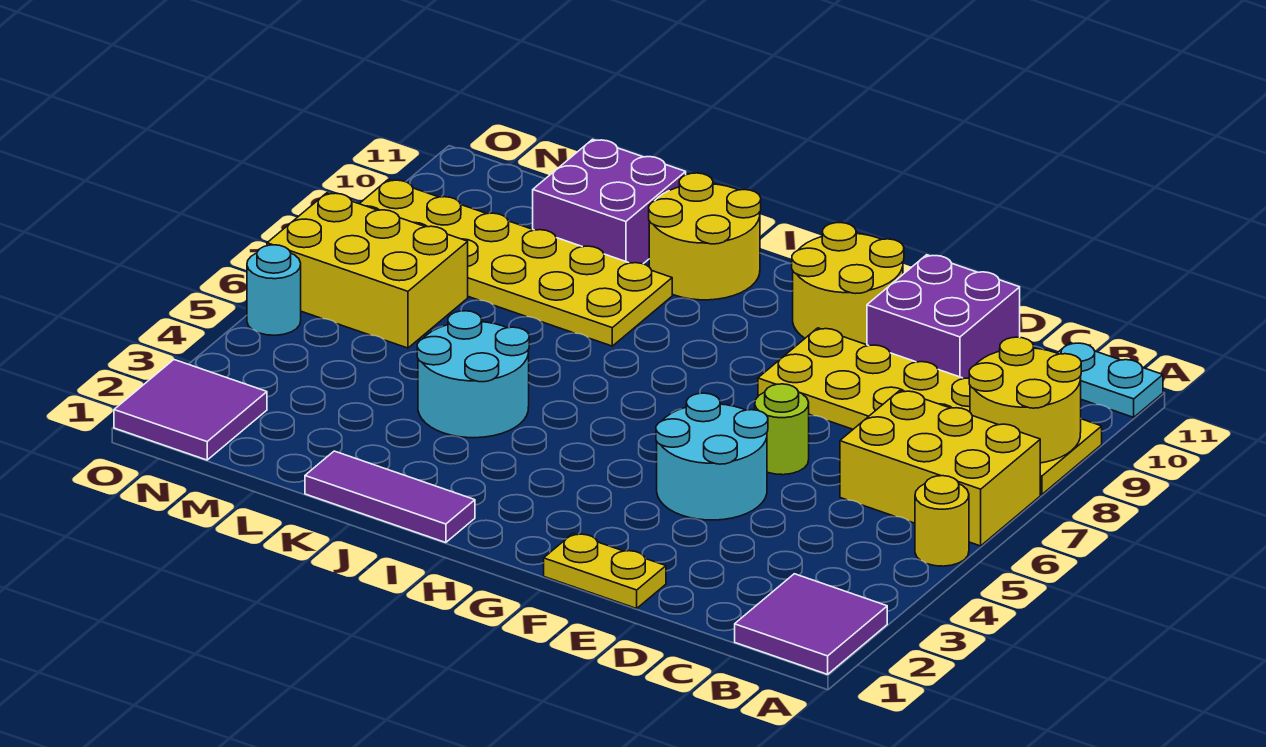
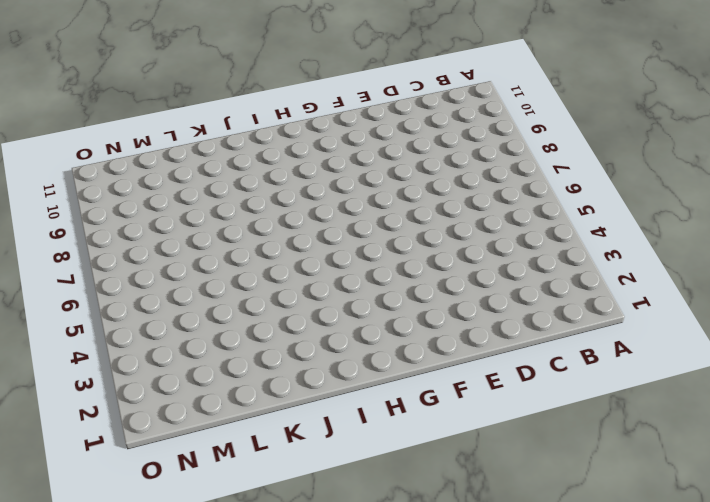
none -> purple 2x2 tile [735,574,887,674]
none -> yellow 1x1 round brick [915,476,969,566]
none -> yellow 2x3 brick [840,391,1040,546]

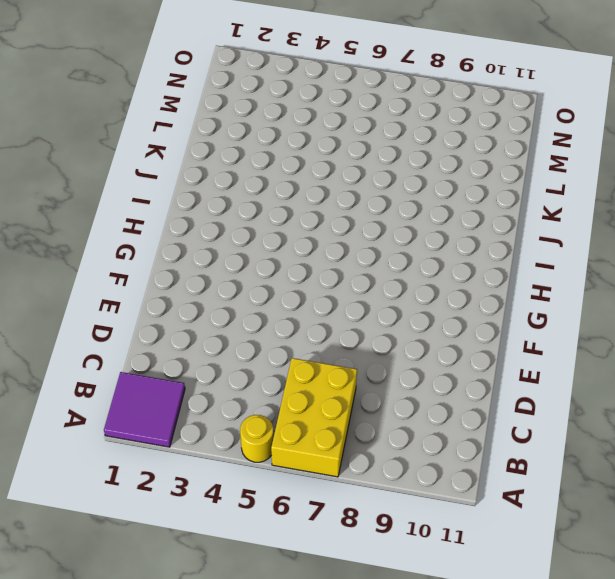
none -> yellow 2x6 plate [758,328,1102,495]
none -> cyan 1x2 plate [1057,343,1163,417]
none -> purple 2x2 brick [867,255,1020,378]

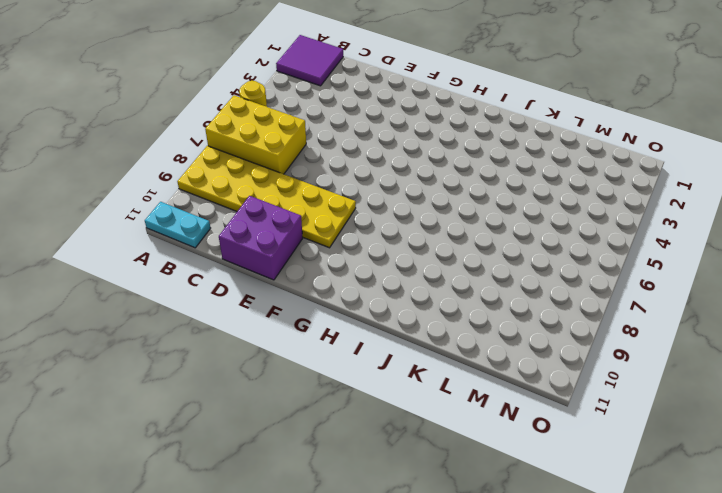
none -> yellow 1x2 plate [544,534,666,608]
none -> cyan 2x2 round brick [656,393,768,520]
none -> lime 1x1 round brick [755,384,809,475]

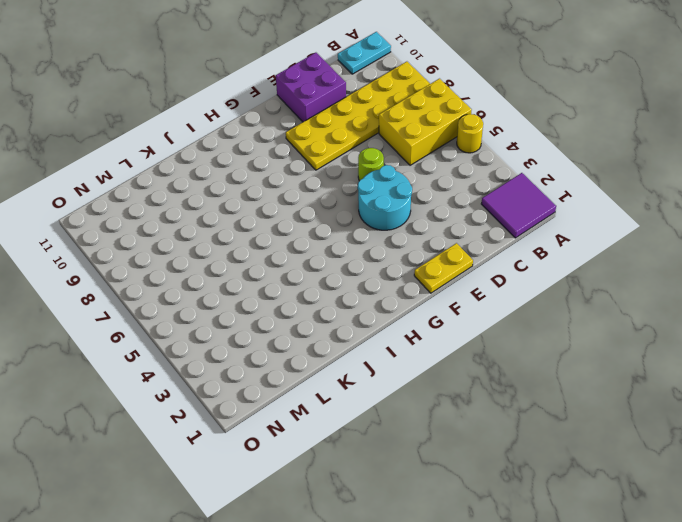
none -> yellow 2x2 round brick [792,223,904,345]
none -> purple 1x3 tile [305,451,475,543]
none -> yellow 2x2 round brick [649,173,761,300]

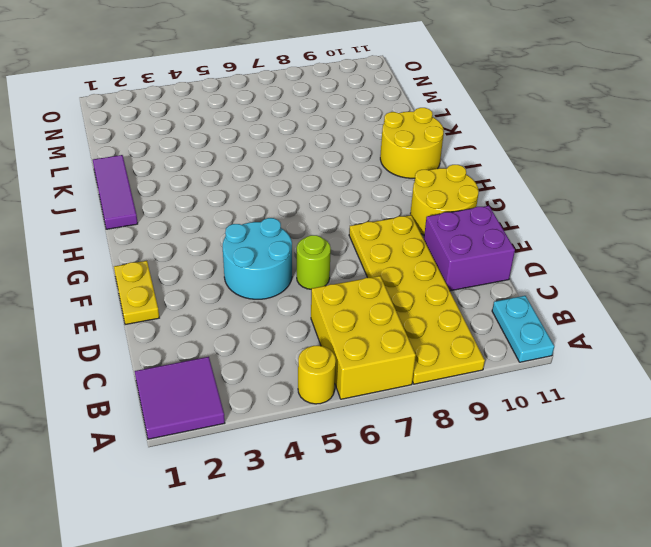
none -> cyan 2x2 round brick [417,311,529,438]
none -> yellow 2x6 plate [359,180,672,346]
none -> purple 2x2 brick [533,139,686,264]

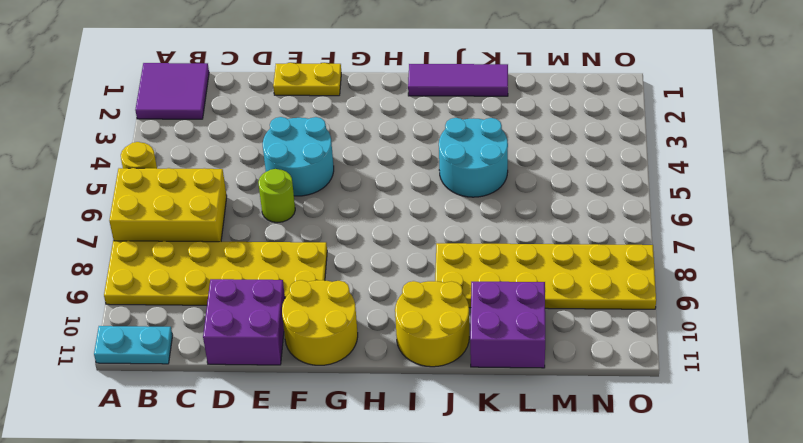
none -> yellow 2x3 brick [267,193,468,348]
none -> purple 2x2 tile [114,360,267,460]
none -> cyan 1x1 round brick [247,245,301,335]

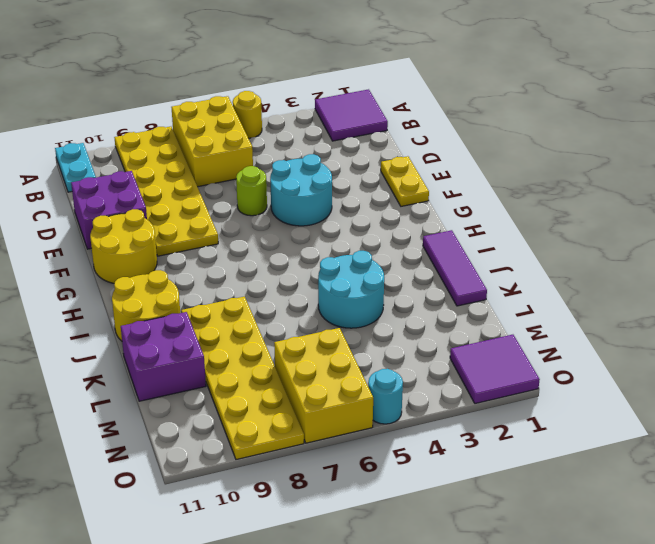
none -> yellow 2x2 round brick [969,337,1081,463]

